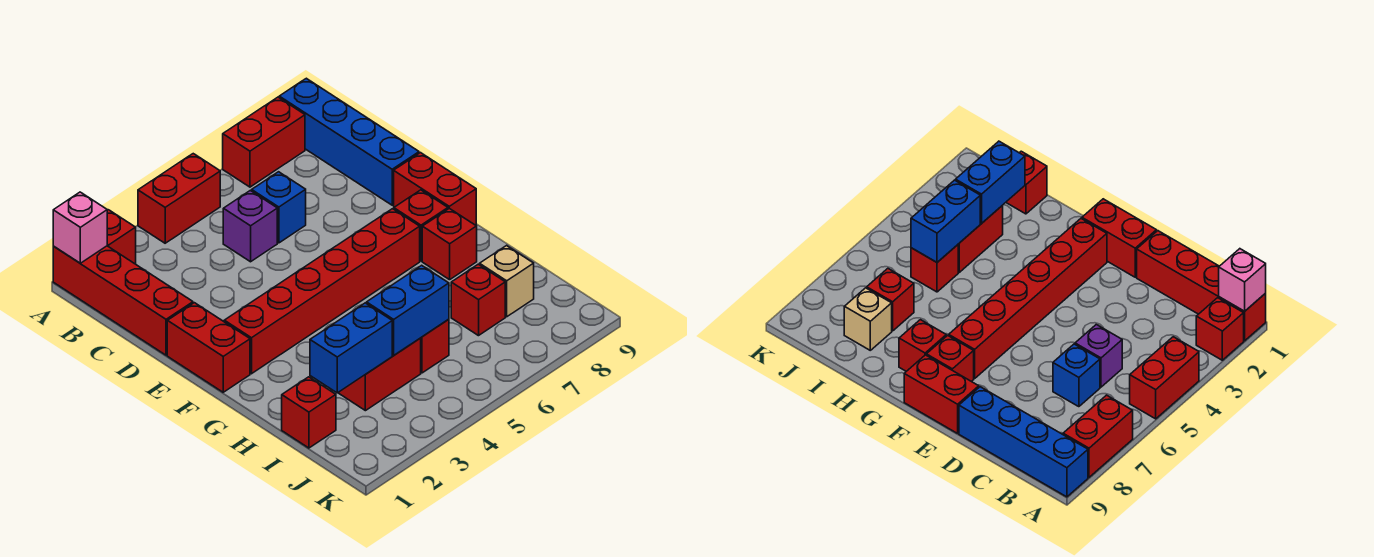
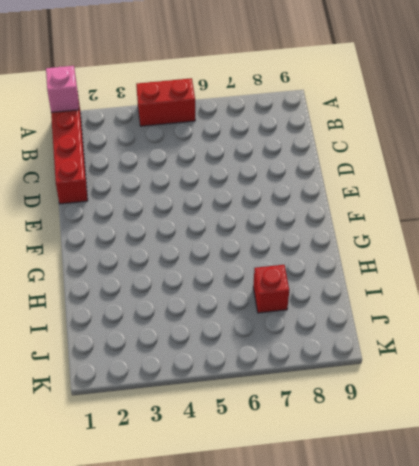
none -> red 1x1 brick [107,210,136,264]
none -> red 1x2 brick [223,97,305,187]
none -> blue 1x4 brick [279,78,419,205]

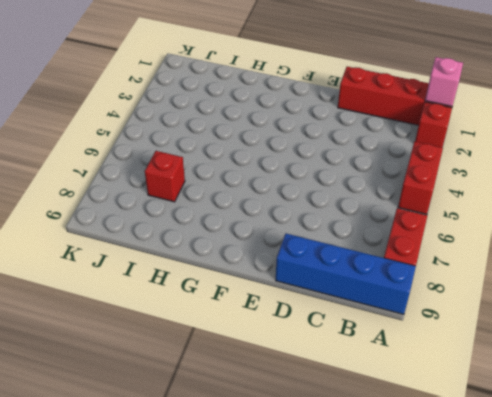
none -> purple 1x1 brick [223,191,277,262]
none -> blue 1x1 brick [252,172,306,243]
none -> red 1x2 brick [167,303,250,392]

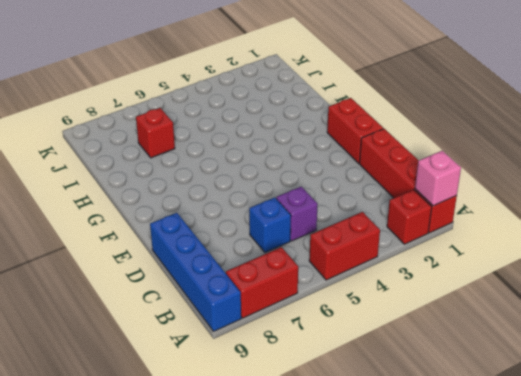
none -> red 1x2 brick [394,153,476,225]
none -> red 1x6 brick [224,209,420,374]
none -> red 1x1 brick [394,190,448,261]

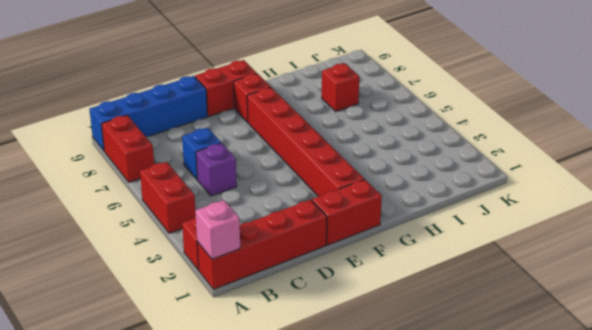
none -> red 1x1 brick [422,208,477,280]
none -> red 1x1 brick [282,377,336,448]
none -> red 1x2 brick [338,338,421,411]

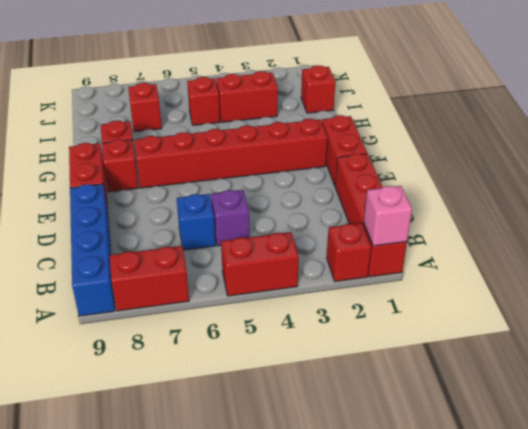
none -> tan 1x1 brick [480,246,534,317]
none -> blue 1x2 brick [310,303,392,393]
none -> blue 1x2 brick [367,265,449,355]

